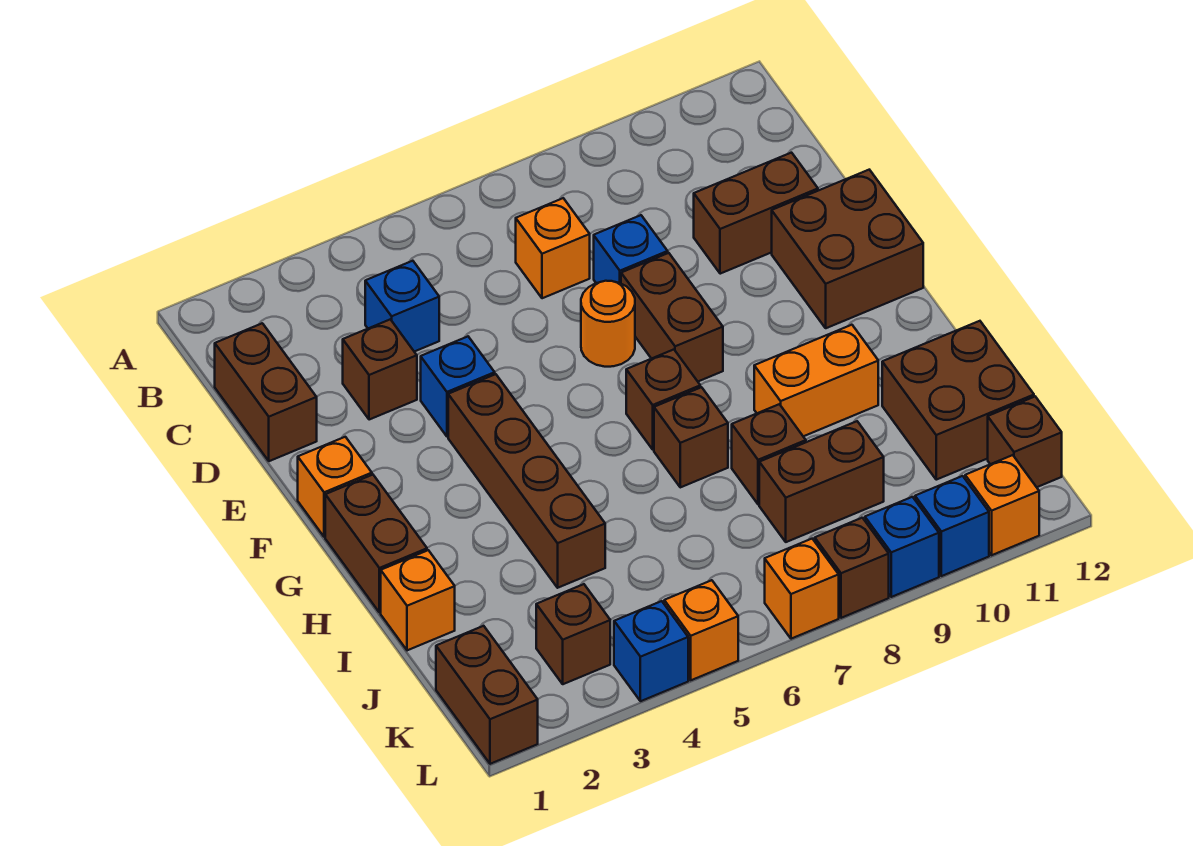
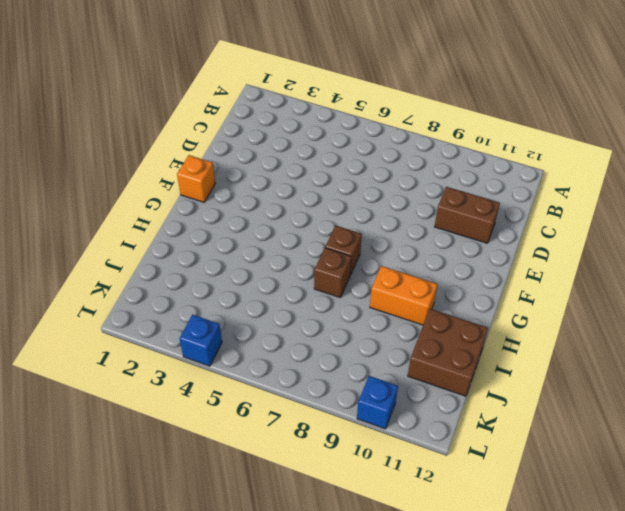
none -> brown 1x2 brick [215,323,317,461]
none -> blue 1x1 brick [365,261,439,352]
none -> orange 1x1 brick [516,198,590,298]
none -> brown 1x1 brick [343,319,417,420]

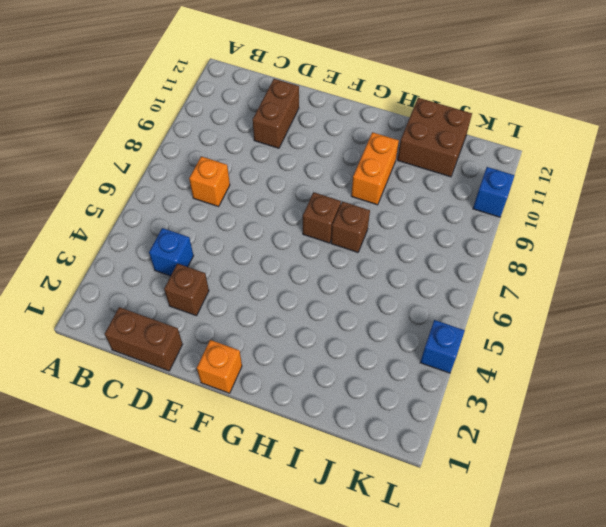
none -> blue 1x1 brick [594,215,668,283]
none -> blue 1x1 brick [421,337,495,437]
none -> orange 1x1 round brick [581,281,635,367]
none -> brown 1x2 brick [621,253,723,381]

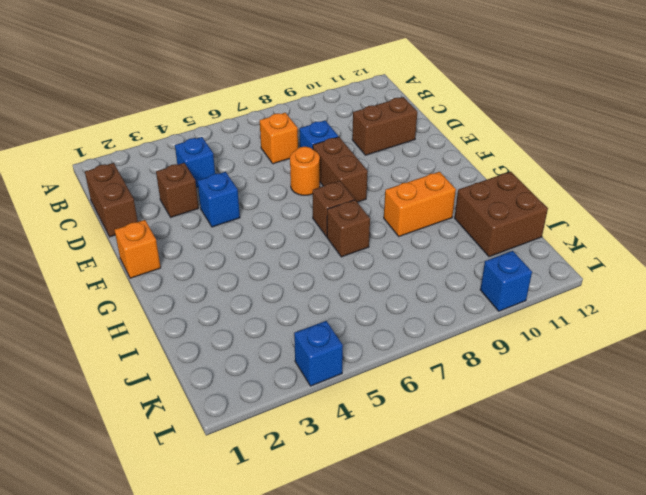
none -> brown 2x2 brick [772,170,923,328]
none -> brown 1x4 brick [448,374,605,588]
none -> brown 1x2 brick [325,475,427,613]
none -> orange 1x1 brick [381,550,455,650]

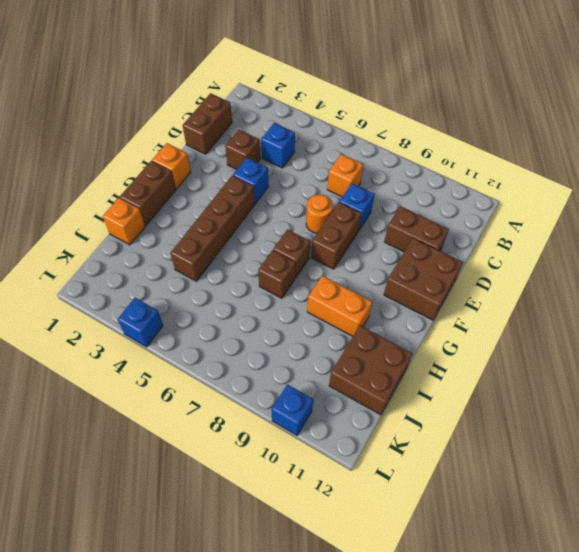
none -> brown 1x1 brick [732,404,806,504]
none -> brown 1x2 brick [759,421,884,542]
none -> brown 1x2 brick [436,626,538,764]
none -> brown 1x1 brick [536,584,610,684]

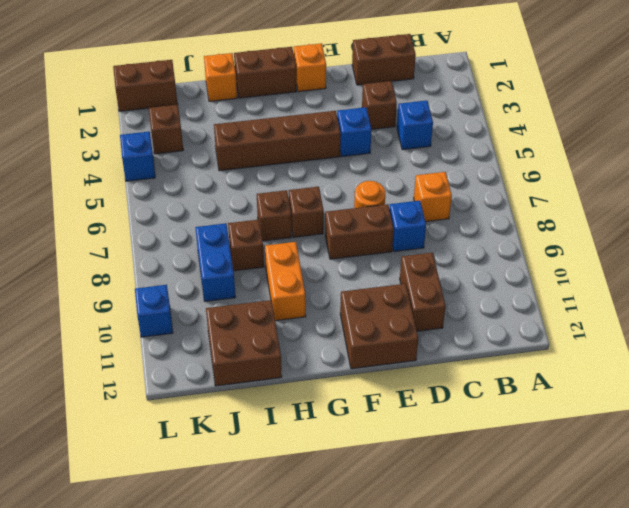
blue 1x2 brick [195,223,236,301] -> brown 1x2 brick [759,421,884,542]
none -> brown 1x1 brick [988,397,1062,487]
none -> orange 1x1 brick [664,580,738,680]
none -> orange 1x1 brick [765,539,839,639]
none -> brown 1x1 brick [815,518,889,618]

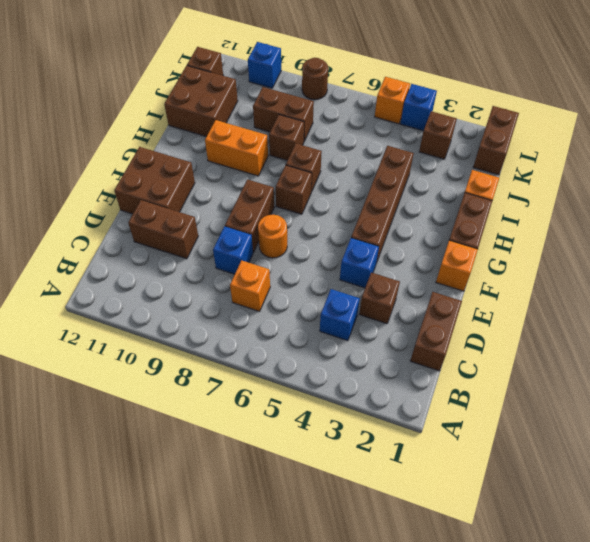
brown 1x1 round brick [302,58,328,100] -> brown 1x1 brick [815,518,889,618]
none -> orange 1x1 brick [765,539,839,639]
none -> blue 1x1 brick [865,497,939,597]
none -> orange 1x1 brick [965,455,1039,555]

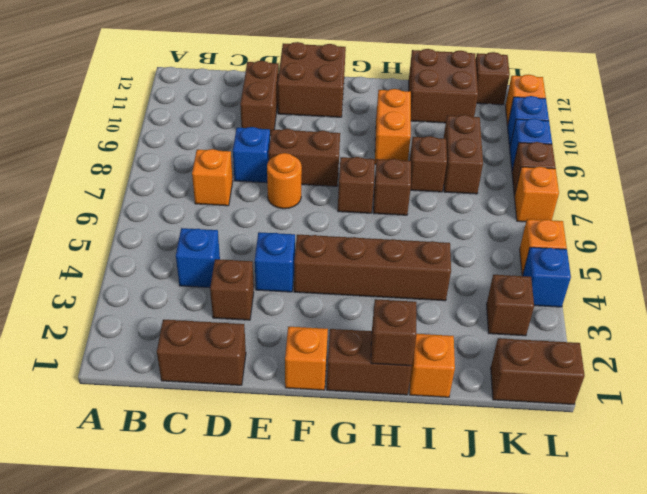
brown 1x1 brick [371,299,416,366] -> none

